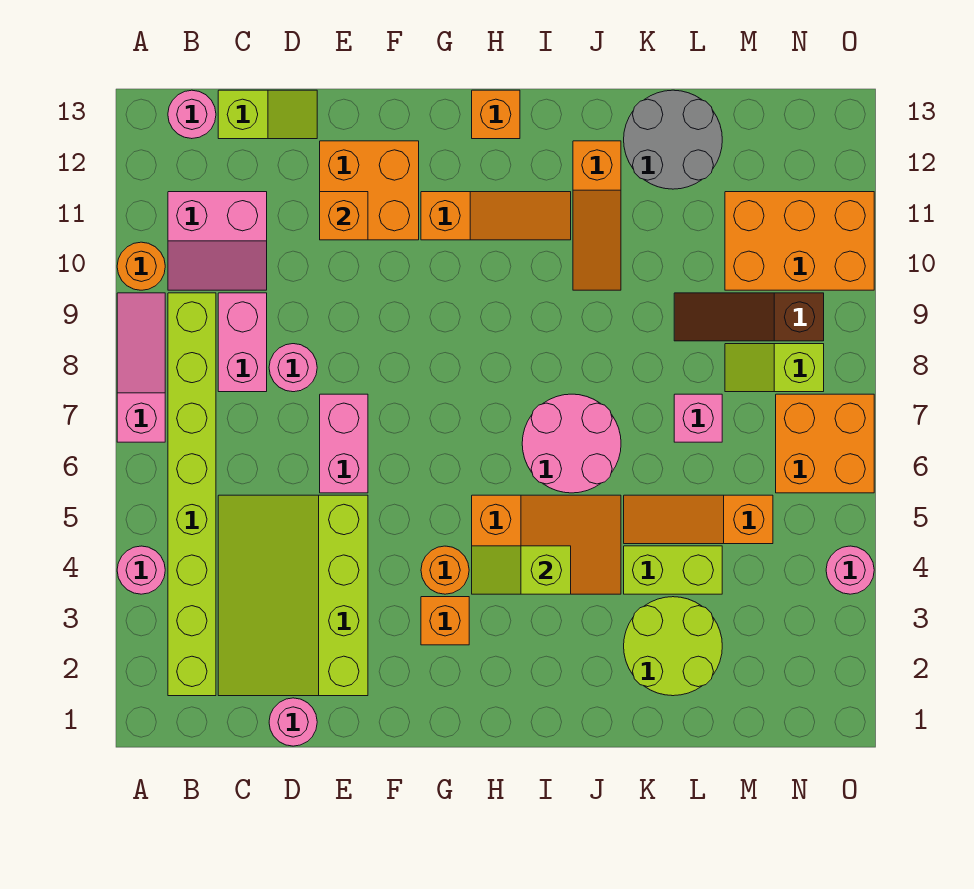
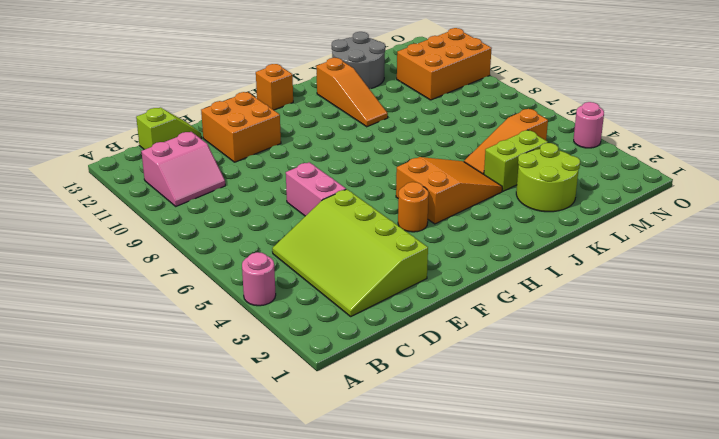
none -> pink 1x3 slope [117,293,165,442]
none -> orange 1x1 round brick [117,242,165,290]
none -> lime 1x8 brick [168,293,216,696]
none -> pink 1x1 round brick [168,90,216,139]

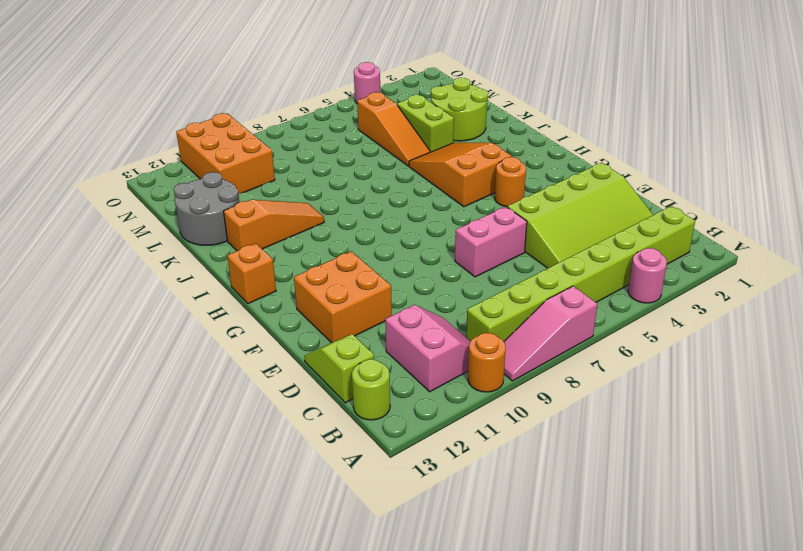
lime 1x1 round brick [352,359,390,420] -> pink 1x1 round brick [168,90,216,139]
none -> pink 1x2 brick [218,293,267,392]
none -> pink 1x1 round brick [269,698,317,746]
none -> pink 1x1 round brick [269,344,317,392]
none -> orange 1x1 brick [421,597,469,645]

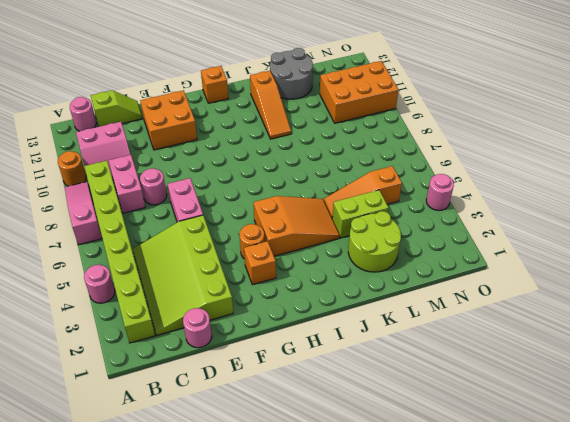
none -> orange 1x3 slope [421,192,571,240]
none -> pink 2x2 round brick [522,394,621,493]
none -> pink 1x1 brick [674,394,722,442]
none -> brown 1x3 slope [674,293,824,341]

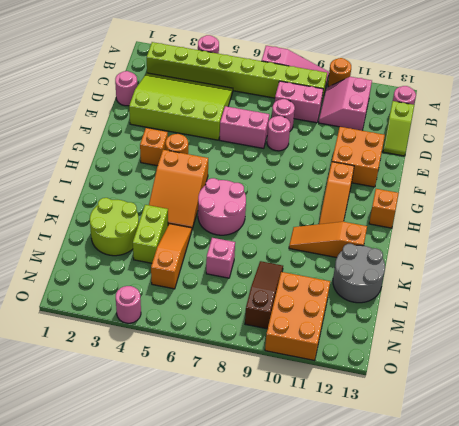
pink 1x1 round brick [267,116,290,151] -> none
none -> lime 1x2 slope [725,344,824,392]
none -> orange 2x2 brick [776,394,874,493]
none -> orange 1x1 brick [320,192,368,240]
none -> lime 1x2 slope [472,546,571,594]

